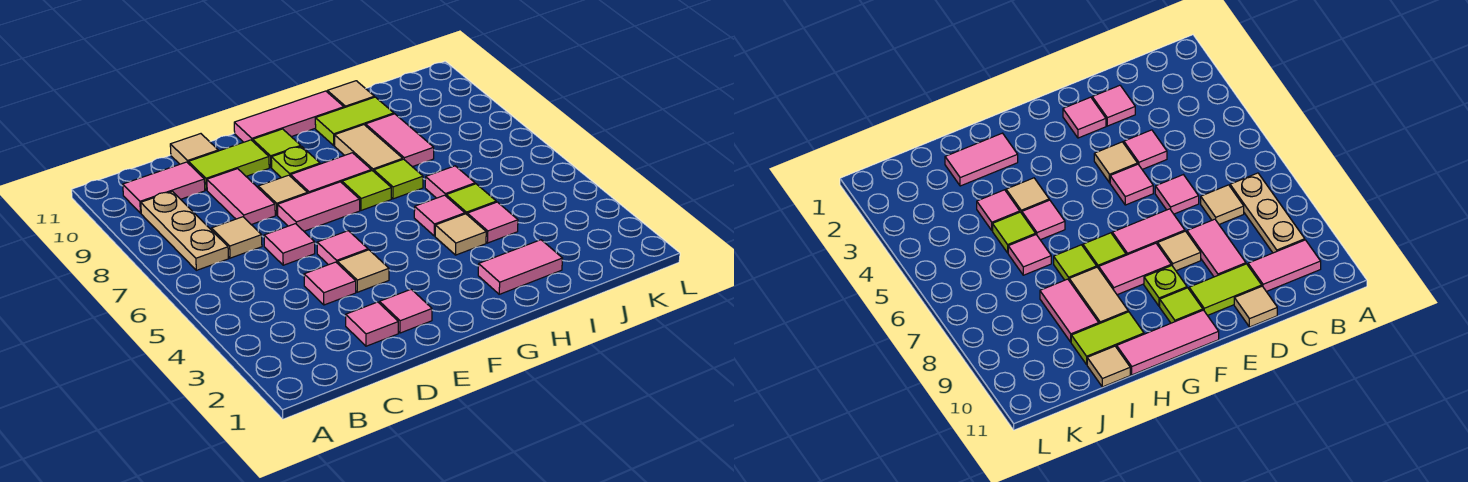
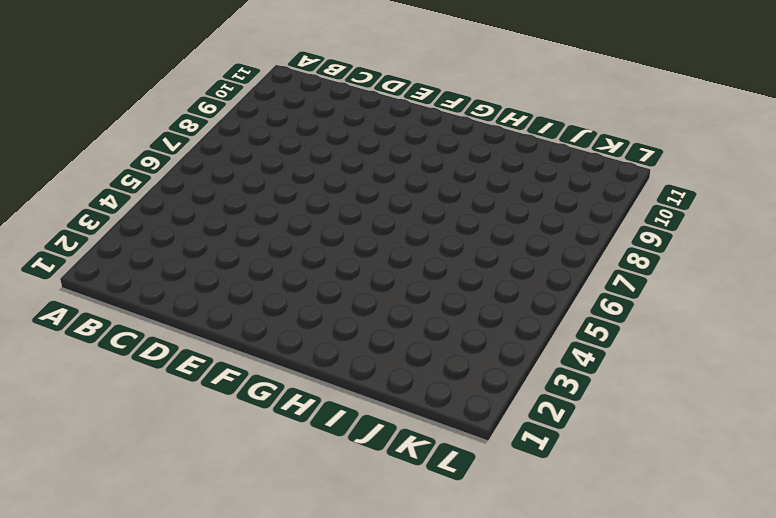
none -> tan 1x3 plate [141,191,229,270]
none -> pink 1x2 tile [123,162,205,213]
none -> tan 1x1 tile [211,217,262,258]
none -> pink 1x1 tile [346,302,398,346]

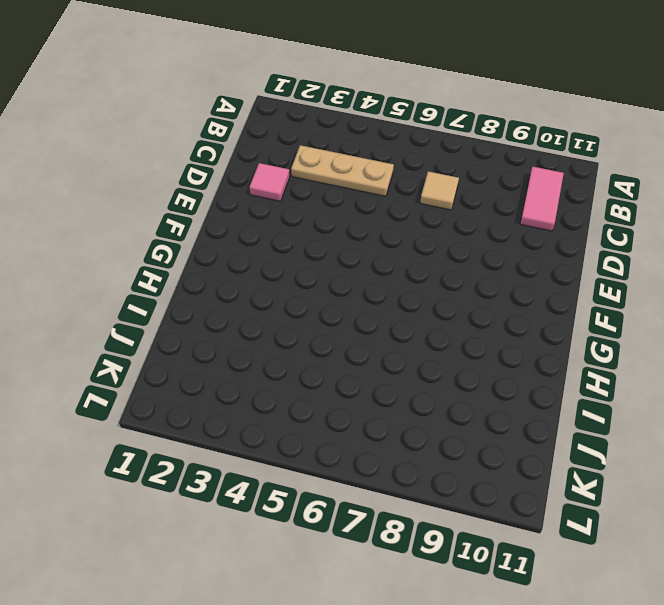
tan 1x3 plate [291,145,394,196] -> tan 1x3 plate moved to [141,191,229,270]
none -> pink 1x1 tile [304,262,356,305]
none -> pink 1x1 tile [264,224,315,265]
none -> pink 1x2 tile [207,169,275,225]
none -> lime 1x2 tile [188,140,269,190]

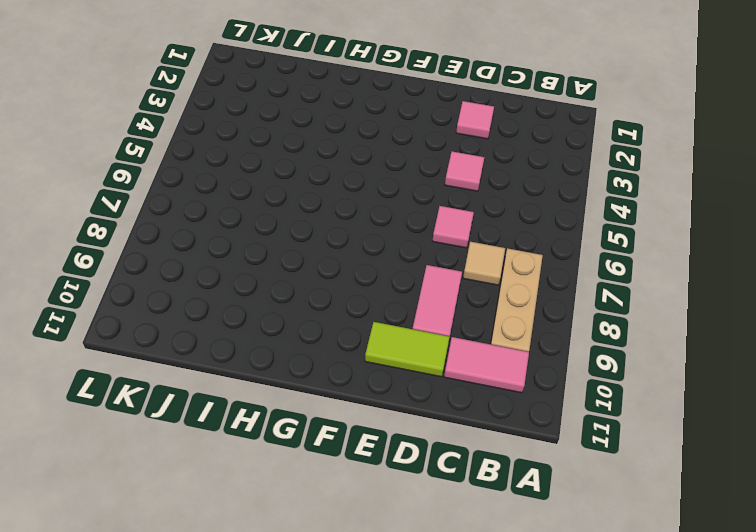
none -> tan 1x1 tile [170,134,218,164]
none -> pink 1x1 tile [380,289,432,333]
none -> tan 1x1 tile [338,250,389,292]
none -> pink 1x1 tile [317,231,368,265]

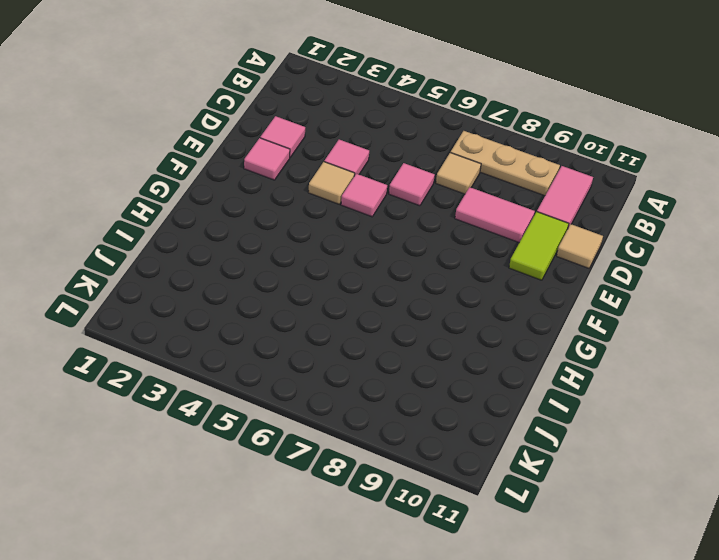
none -> pink 1x2 tile [278,182,360,231]
none -> tan 1x1 tile [258,175,308,215]
none -> pink 1x2 tile [291,153,371,193]
none -> lime 1x1 plate [271,146,320,178]

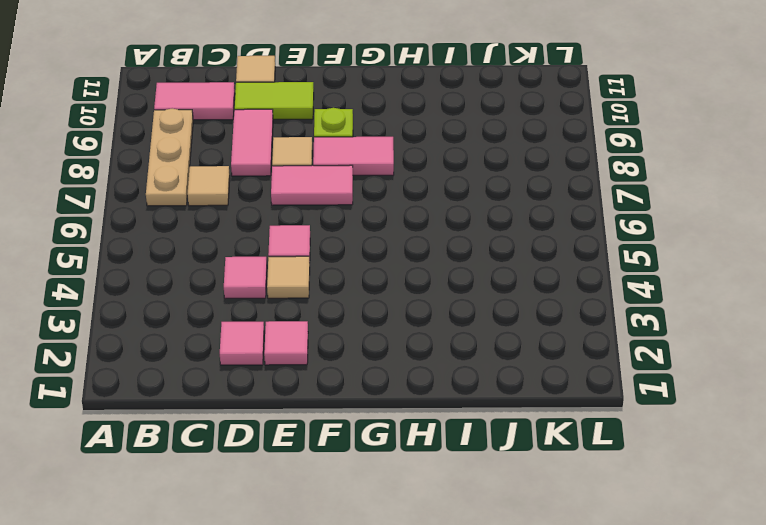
none -> pink 1x1 tile [264,224,315,265]
none -> lime 1x1 tile [253,129,301,168]
none -> pink 1x3 tile [234,91,344,142]
none -> lime 1x1 tile [342,171,391,210]

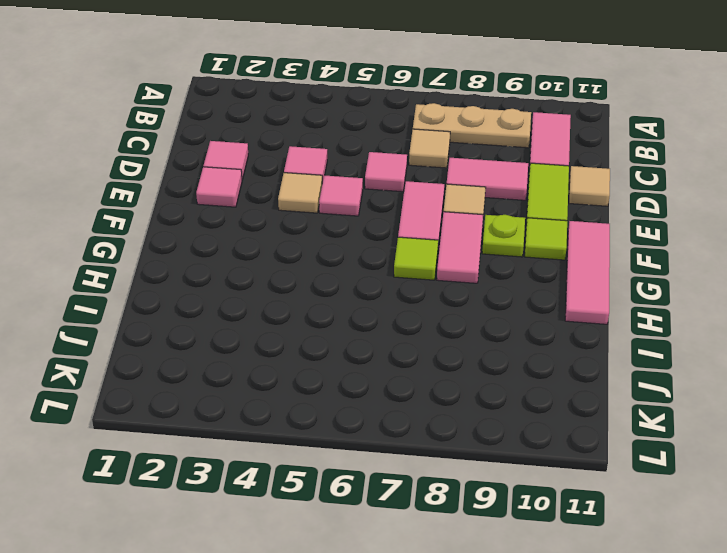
none -> pink 1x2 tile [478,240,563,294]
none -> tan 1x1 tile [435,214,486,255]
none -> pink 1x1 tile [414,195,465,236]
none -> lime 1x1 tile [374,159,423,199]

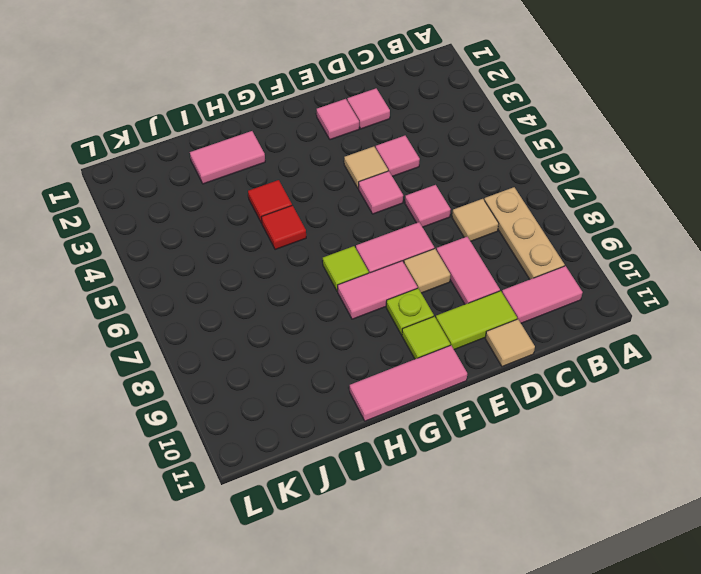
red 1x1 tile [248,180,292,223] -> tan 1x1 tile [435,214,486,255]
red 1x1 tile [261,205,306,250] -> pink 1x1 tile [414,195,465,236]
none -> lime 1x1 tile [374,159,423,199]
none -> tan 1x2 tile [335,125,403,171]
none -> lime 1x2 tile [315,97,394,145]
none -> pink 1x1 tile [467,202,518,243]

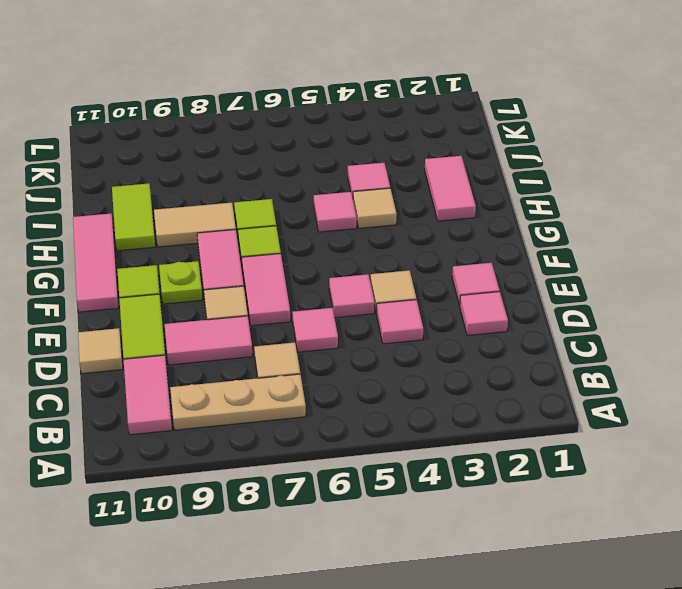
none -> lime 1x1 tile [446,184,496,214]
none -> pink 1x1 tile [425,166,475,198]
none -> pink 1x2 tile [366,114,434,167]
none -> tan 1x1 tile [327,81,374,108]

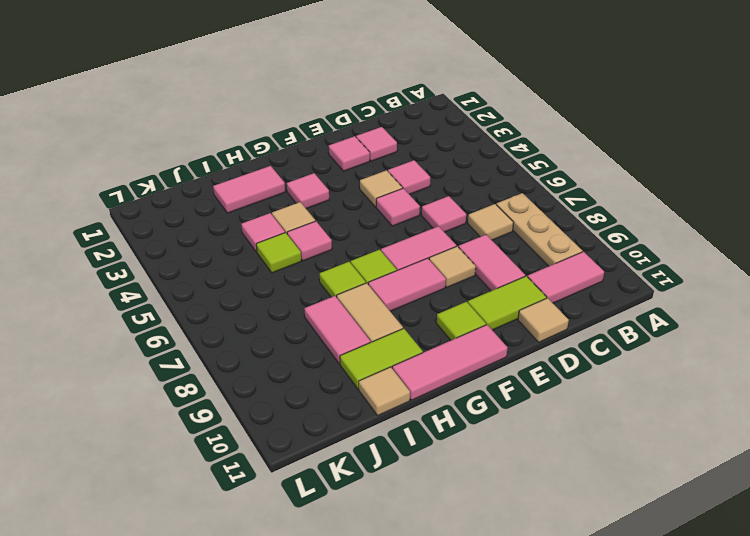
pink 1x1 tile [287,173,329,208] -> pink 1x1 tile moved to [425,166,475,198]
none -> lime 1x1 plate [271,146,320,178]

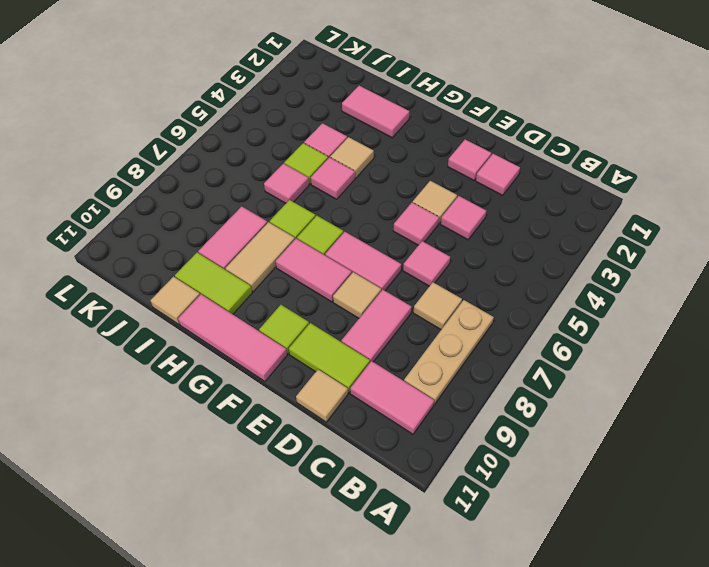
none -> lime 1x1 plate [271,146,320,178]

